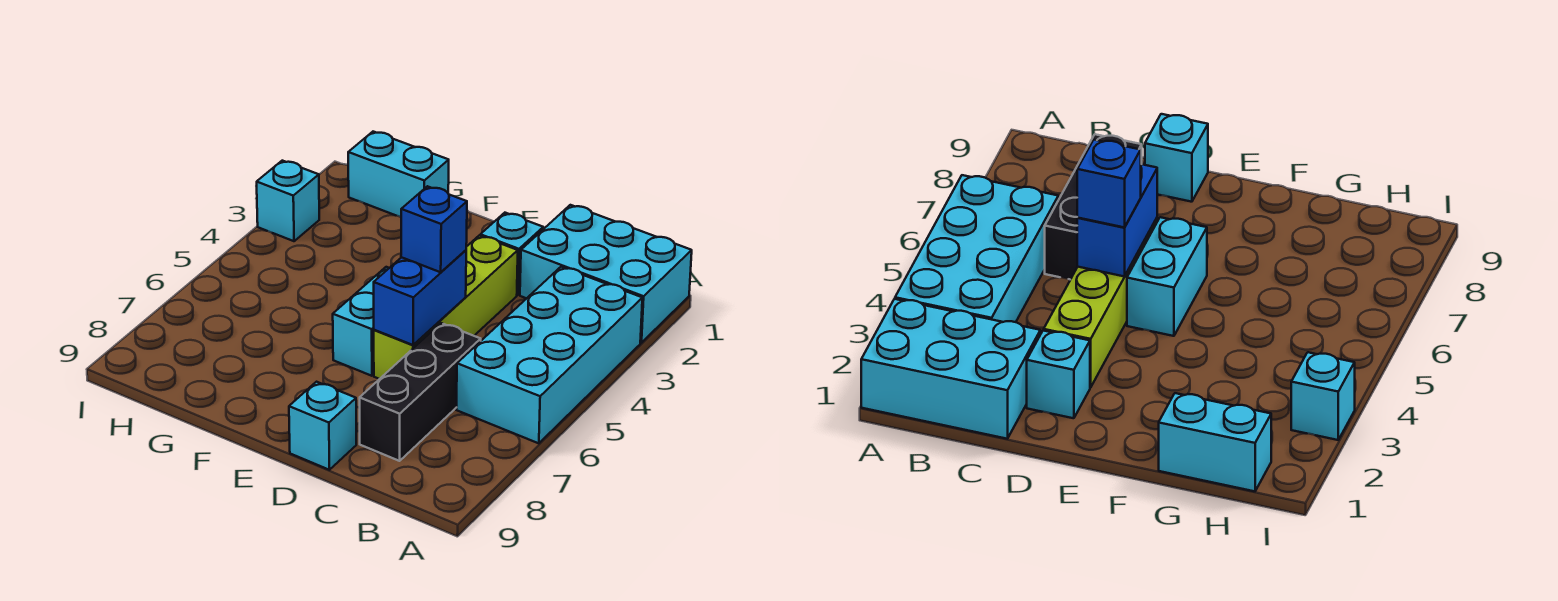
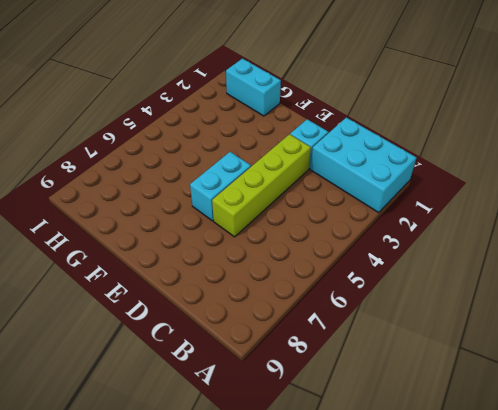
none -> cyan 2x4 brick [456,267,642,443]
none -> black 1x3 brick [360,323,481,461]

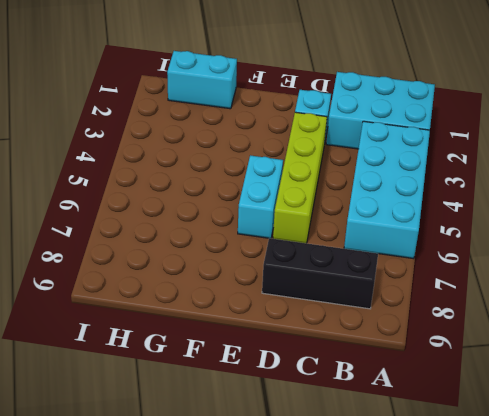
black 1x3 brick [262,238,378,309] -> black 1x3 brick turned to [360,323,481,461]
none -> cyan 1x1 brick [289,382,356,470]
none -> cyan 1x1 brick [257,161,319,241]

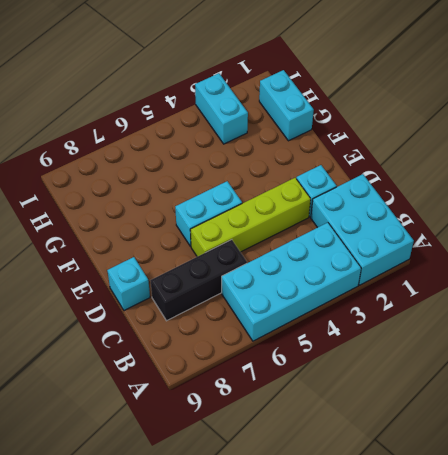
cyan 1x2 brick [195,73,248,144] -> cyan 1x1 brick [257,161,319,241]
none -> blue 1x2 brick [374,250,466,345]
none -> blue 1x1 brick [401,186,467,272]

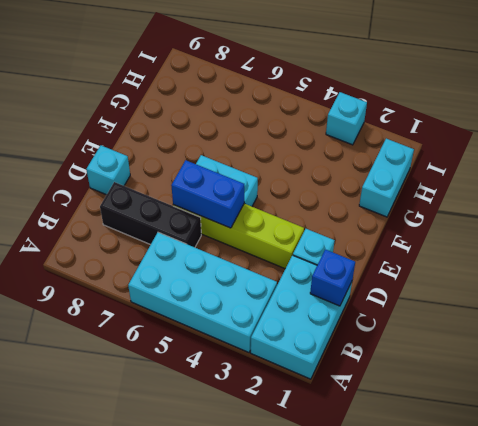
blue 1x1 brick [310,249,355,306] -> blue 1x1 brick moved to [401,186,467,272]

